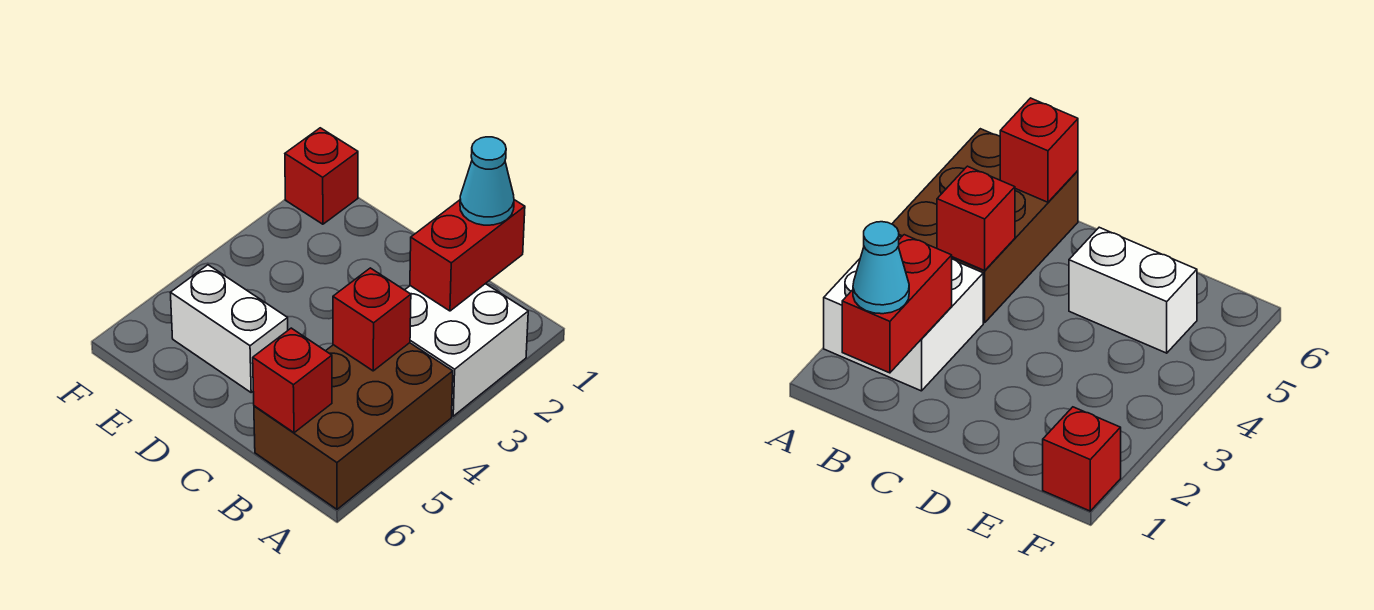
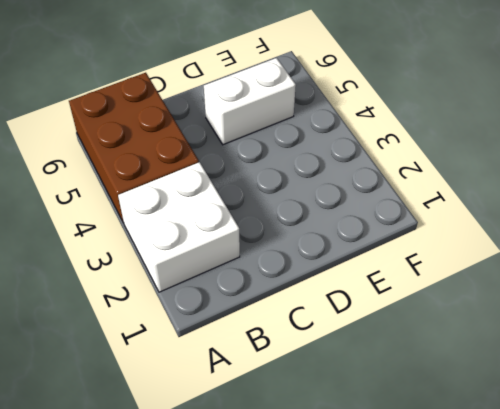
none -> red 1x1 brick [285,128,358,224]
none -> red 1x2 brick [410,200,525,311]

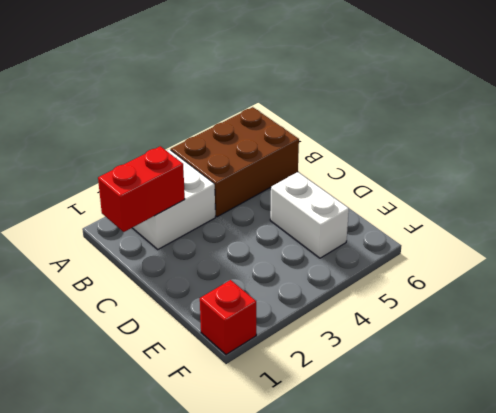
none -> red 1x1 brick [333,268,411,371]
none -> red 1x1 brick [253,328,332,433]

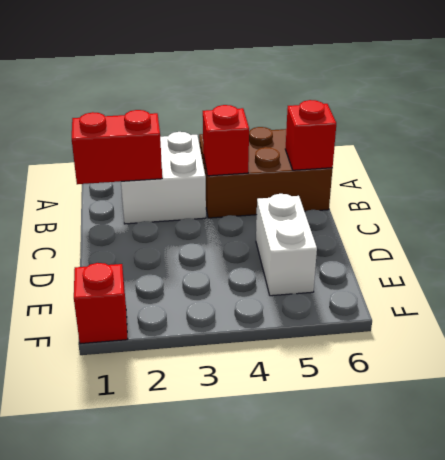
none -> cyan 1x1 cone [460,137,514,225]

